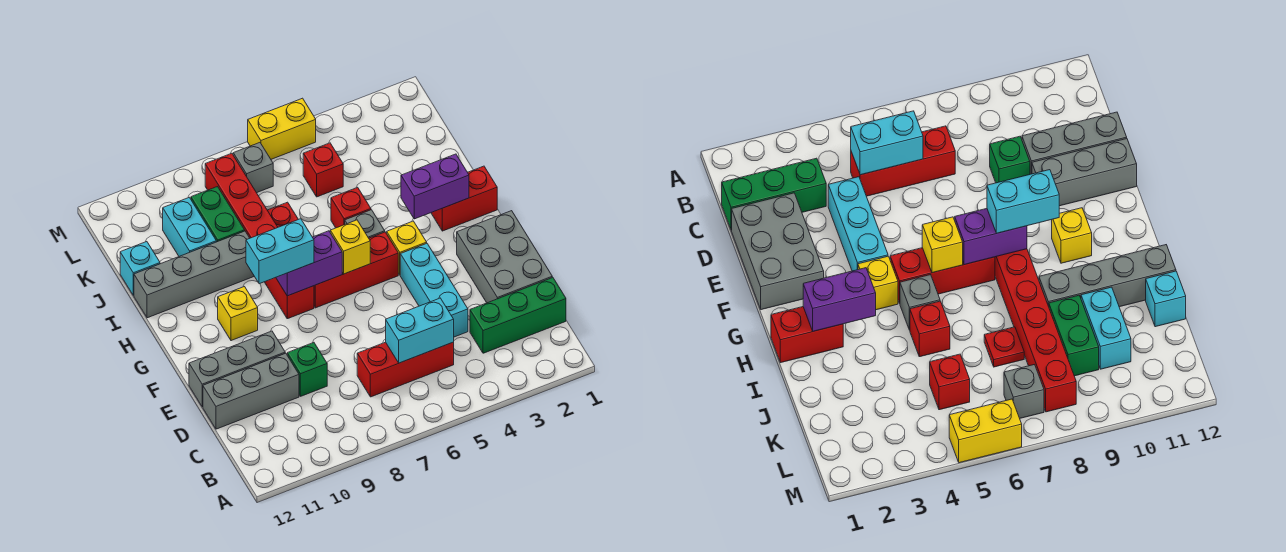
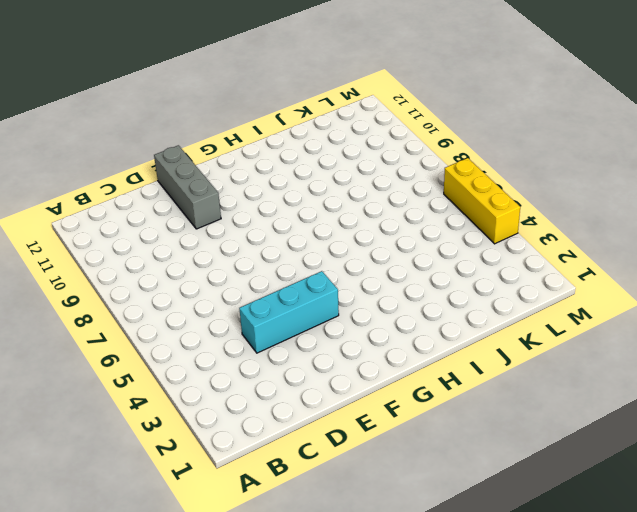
yellow 1x3 brick [444,158,520,244] -> yellow 1x2 brick [248,98,316,159]
none -> green 1x3 brick [470,277,566,353]
none -> red 1x3 brick [357,342,454,397]
none -> grey 2x3 brick [457,211,552,303]

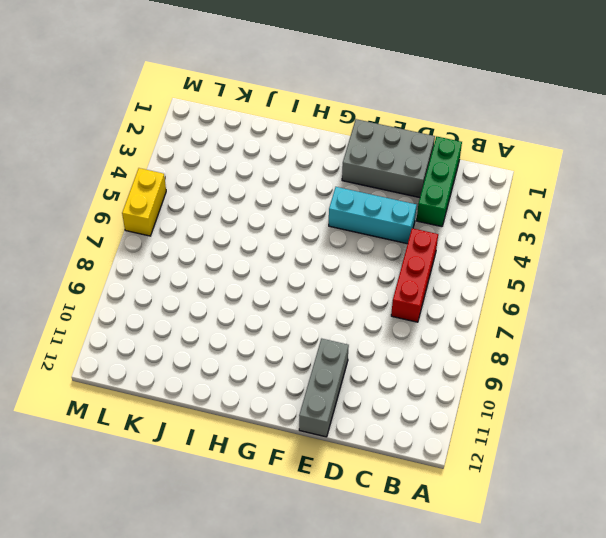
none -> green 1x1 brick [287,343,327,396]
none -> grey 1x3 brick [203,353,299,429]
none -> yellow 1x1 brick [387,221,427,275]

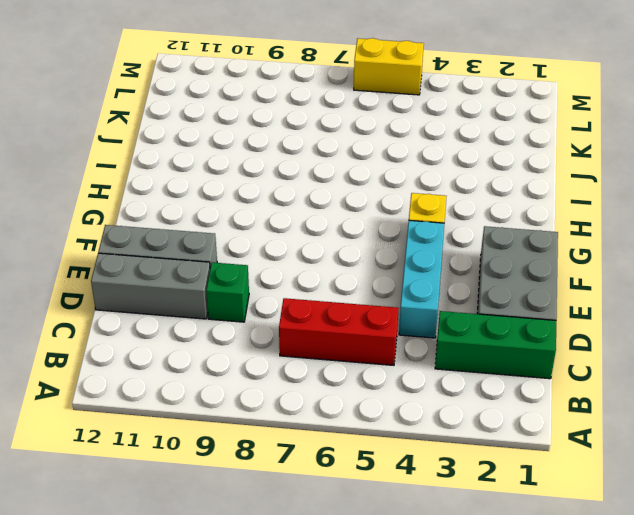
none -> red 1x3 brick [314,232,398,308]
none -> red 1x6 brick [205,153,314,319]
none -> yellow 1x1 brick [218,287,258,341]

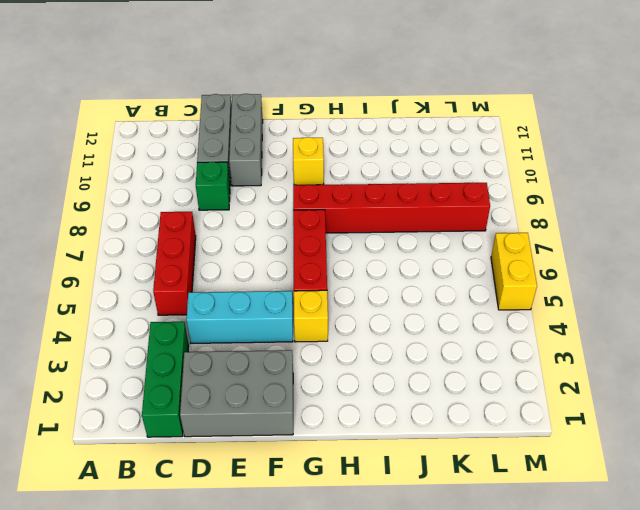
none -> red 1x2 brick [431,166,497,231]
none -> grey 1x1 brick [345,210,385,238]
none -> red 1x1 brick [331,187,371,228]

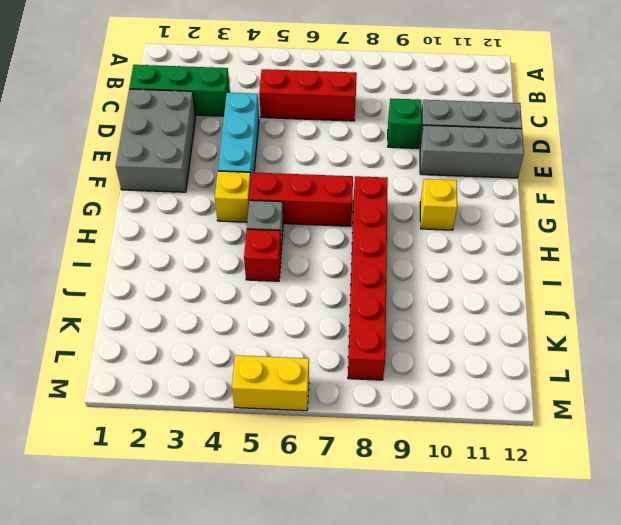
none -> red 1x2 brick [431,166,497,231]
none -> grey 1x4 brick [134,231,254,318]
none -> red 1x1 plate [267,202,298,227]

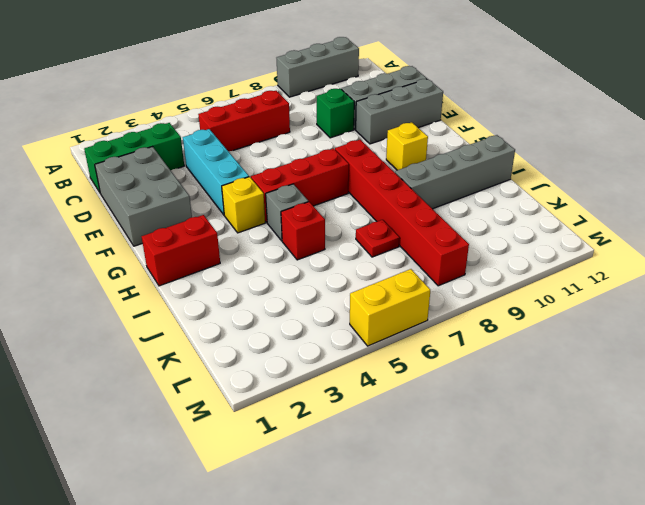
grey 1x3 brick [277,37,359,97] -> none
none -> green 1x2 brick [191,187,245,242]
none -> cyan 1x2 brick [163,197,216,256]
none -> cyan 1x1 brick [120,242,160,296]

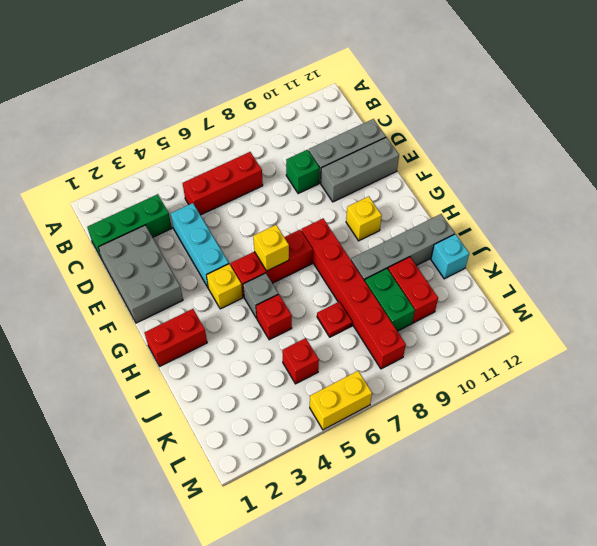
red 1x2 brick [388,257,438,323] -> cyan 1x2 brick [163,197,216,256]
none -> grey 1x1 brick [233,143,273,193]
none -> cyan 1x2 brick [386,298,454,363]
none -> purple 1x2 brick [276,231,342,296]

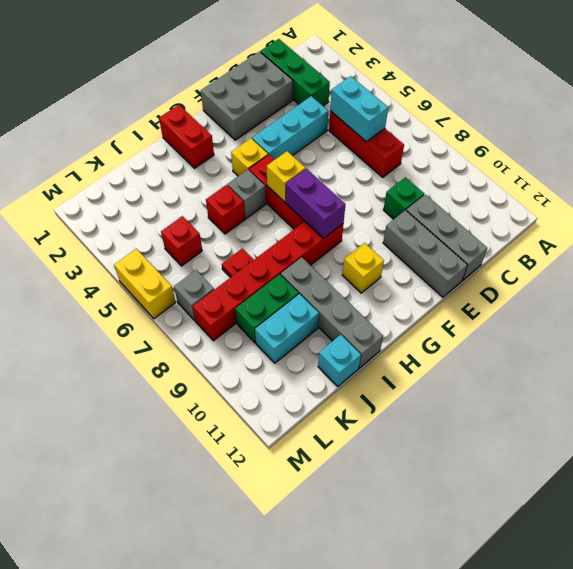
none -> purple 1x2 brick [401,154,469,219]
none -> cyan 1x2 brick [246,219,314,284]

